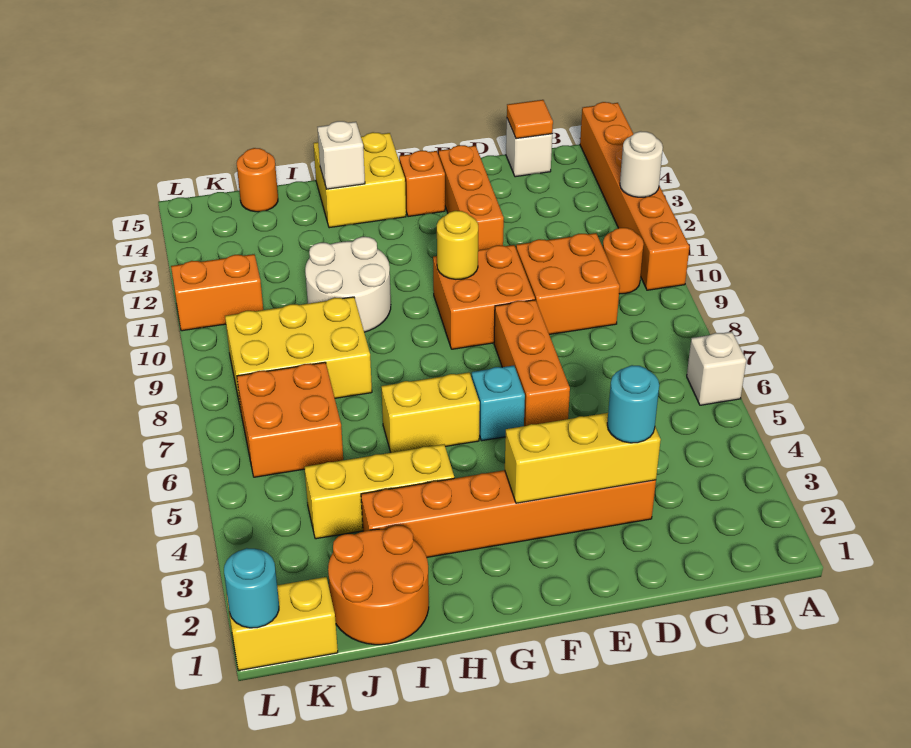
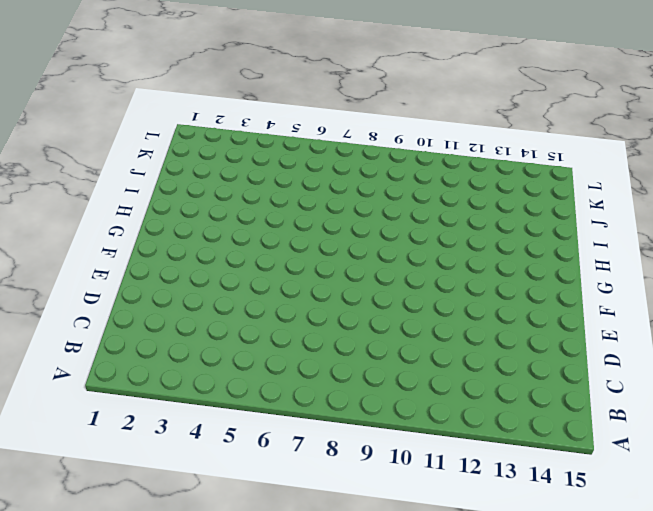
none -> white 1x1 brick [687,332,746,405]
none -> orange 1x6 brick [580,102,690,290]
none -> orange 1x1 round brick [603,228,644,294]

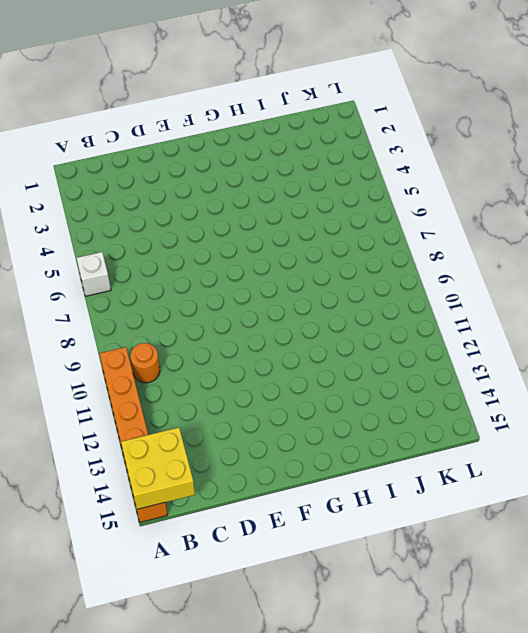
yellow 2x2 brick [121,428,195,509] -> yellow 2x2 brick moved to [314,132,406,228]
none -> orange 2x2 brick [516,233,620,335]
none -> white 1x1 brick [506,119,552,177]
none -> orange 1x6 brick [361,470,656,557]

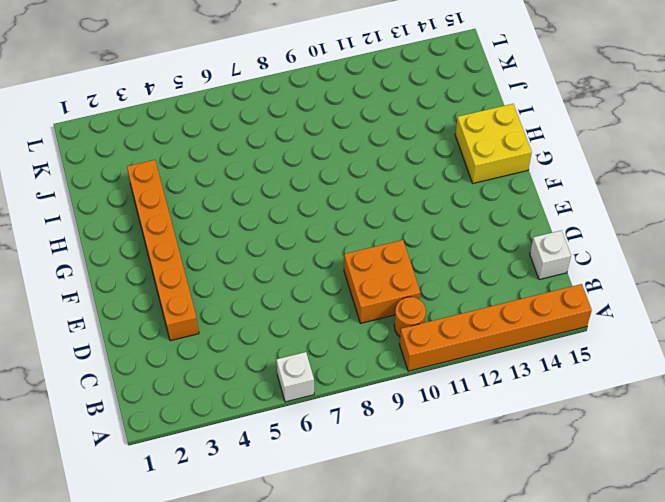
none -> orange 1x3 brick [494,300,570,426]
none -> orange 2x2 brick [433,245,535,349]
none -> orange 1x3 brick [439,145,504,250]

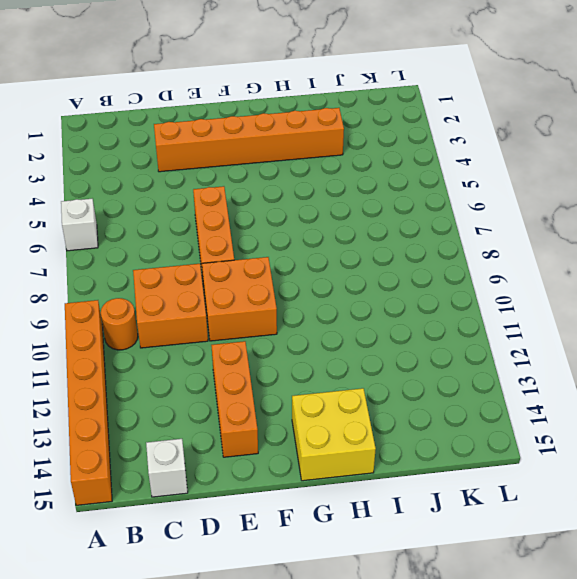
none -> cyan 1x1 brick [472,366,525,441]
none -> orange 1x1 brick [399,151,445,217]
none -> yellow 1x2 brick [381,372,480,453]

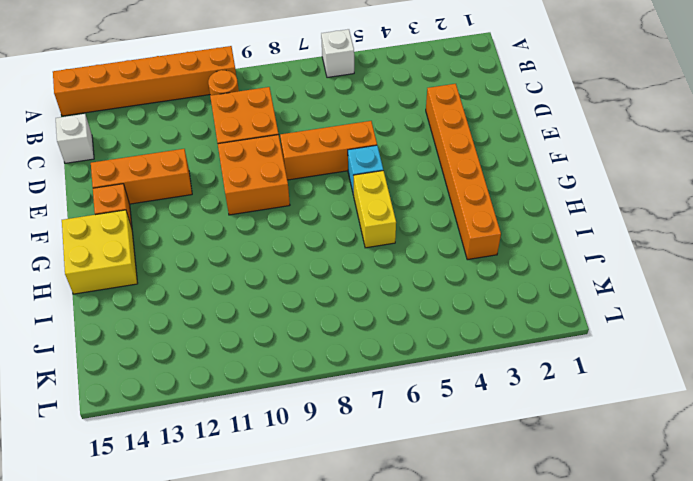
none -> yellow 1x3 brick [305,444,454,539]
none -> white 2x2 round brick [305,237,391,332]
none -> orange 2x2 round brick [328,525,429,645]

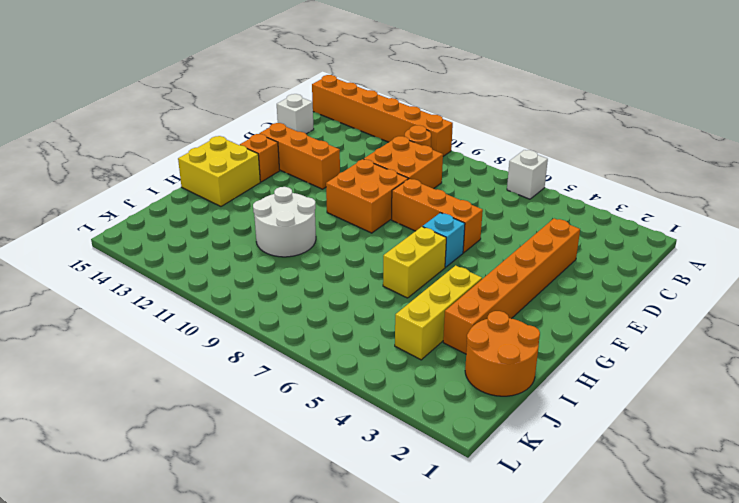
none -> yellow 2x3 brick [225,297,372,410]
none -> orange 2x2 brick [237,362,343,477]
none -> orange 1x1 round brick [237,148,278,212]

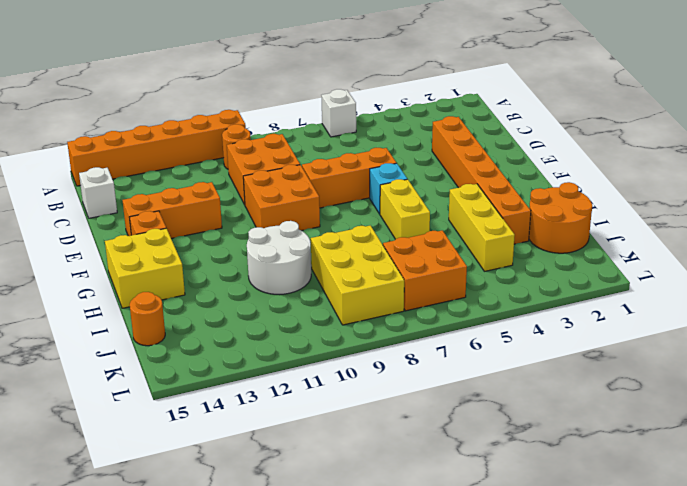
none -> yellow 1x2 brick [226,577,338,671]
none -> orange 1x2 brick [171,254,263,331]
none -> white 1x1 round brick [620,131,663,197]

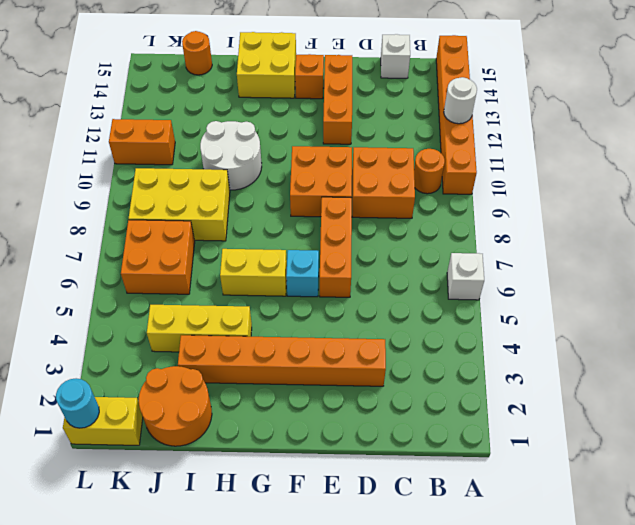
none -> orange 1x1 tile [507,100,553,139]
none -> yellow 1x3 brick [505,413,661,503]
none -> yellow 1x1 round brick [437,211,478,279]

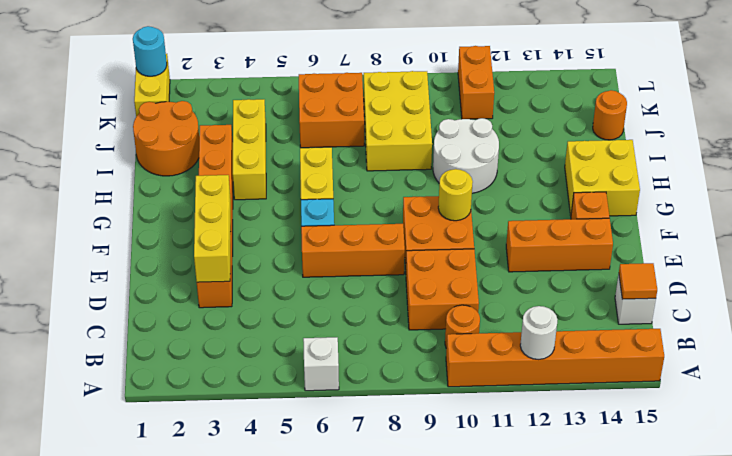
none -> white 1x1 brick [318,121,365,189]
none -> cyan 1x1 round brick [607,365,659,443]

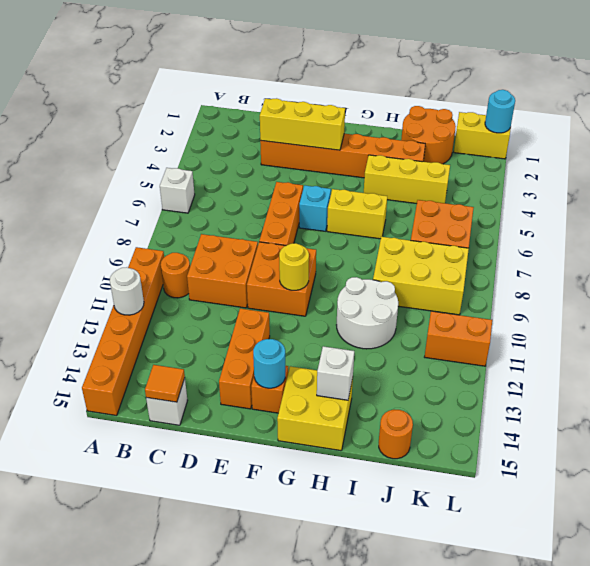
cyan 1x1 round brick [253,339,285,388] -> cyan 1x1 round brick moved to [607,365,659,443]

